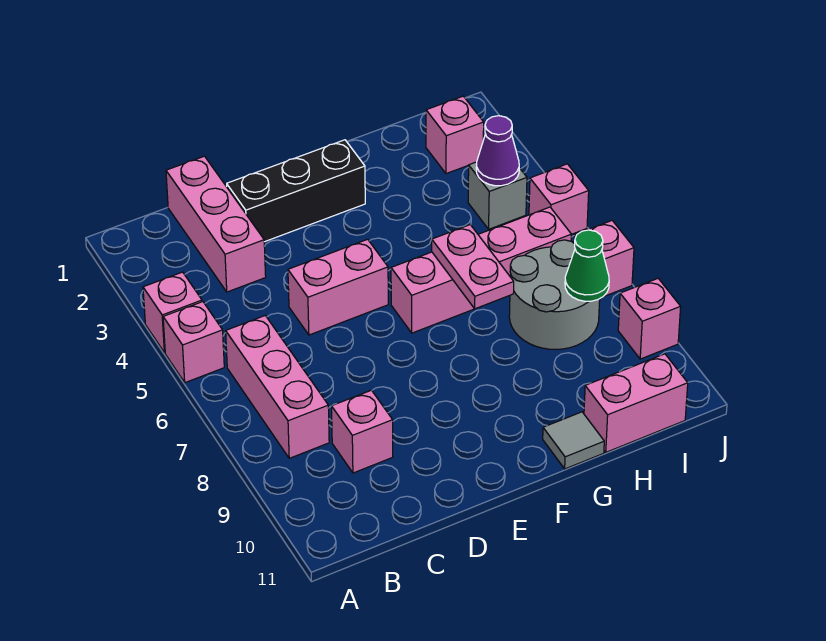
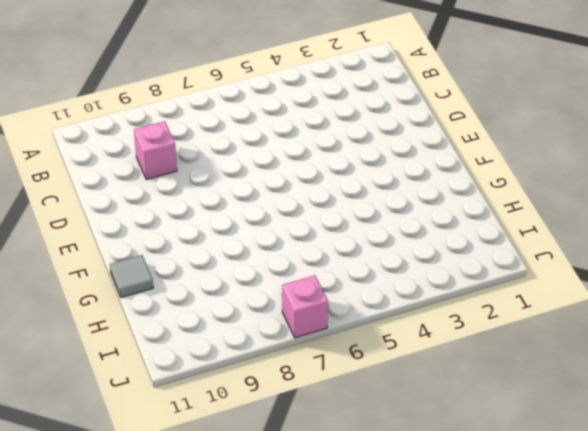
none -> pink 1x1 brick [143,272,202,353]
none -> pink 1x1 brick [163,302,224,383]
none -> pink 1x3 brick [226,316,329,458]

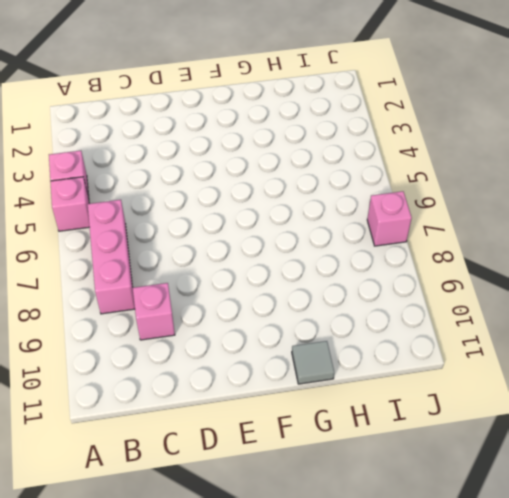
none -> pink 1x3 brick [166,156,266,292]
none -> black 1x3 brick [227,140,365,242]
none -> pink 1x2 brick [288,239,388,335]

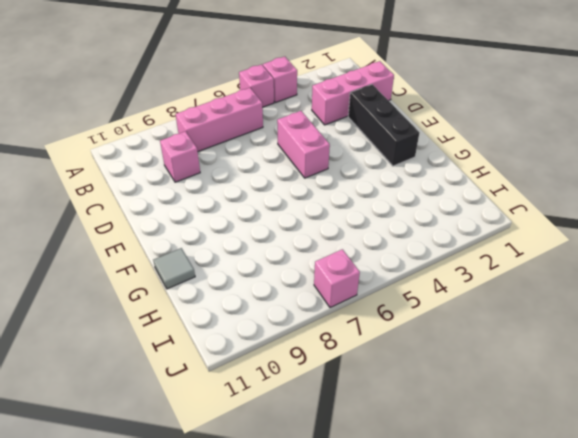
none -> pink 1x4 brick [391,207,571,333]
none -> grey 2x2 round brick [509,240,600,349]
none -> pink 1x2 brick [584,354,688,452]

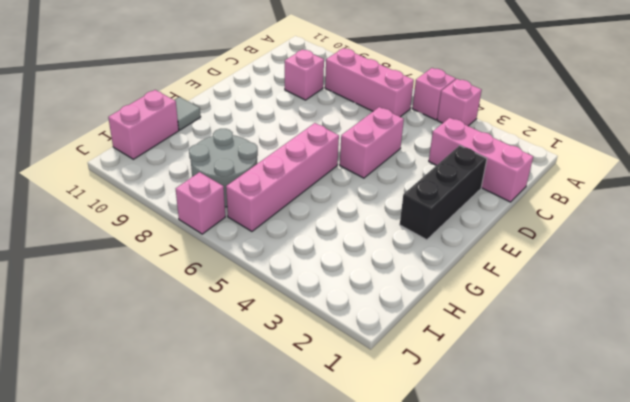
none -> pink 1x1 brick [426,96,484,174]
none -> grey 1x1 brick [468,162,527,229]
none -> pink 1x1 brick [529,164,589,234]

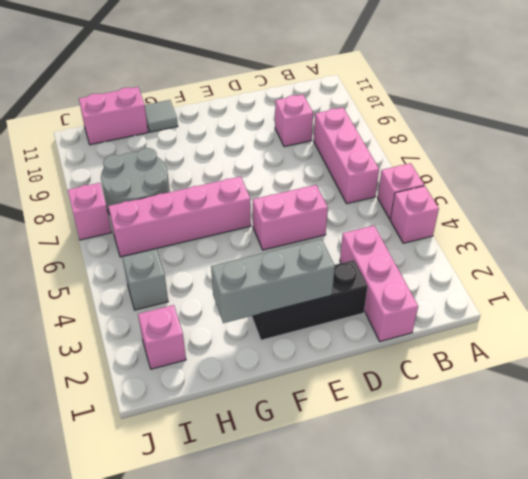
grey 1x3 brick [211,239,335,323] -> none
none -> pink 1x1 brick [529,164,589,234]
none -> pink 1x1 brick [618,279,681,359]
none -> pink 1x2 plate [432,225,514,309]

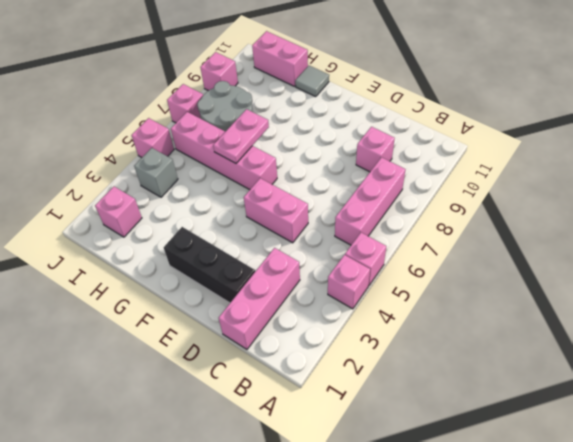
none -> purple 1x1 cone [476,116,519,186]
none -> green 1x1 cone [565,230,609,301]

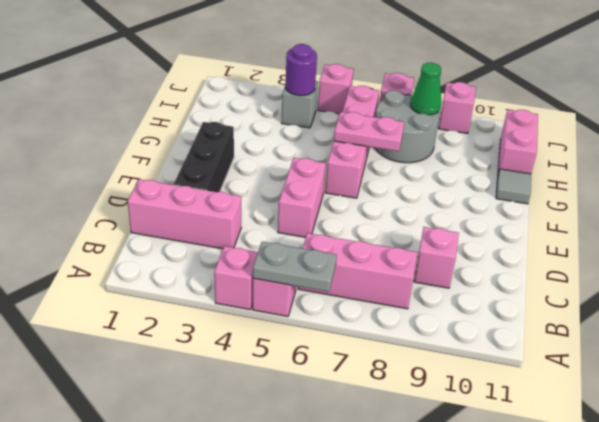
grey 1x2 plate [253,242,337,292] -> none
purple 1x1 round brick [285,44,317,96] -> purple 1x1 cone [476,116,519,186]
none -> pink 1x1 brick [426,96,484,174]

